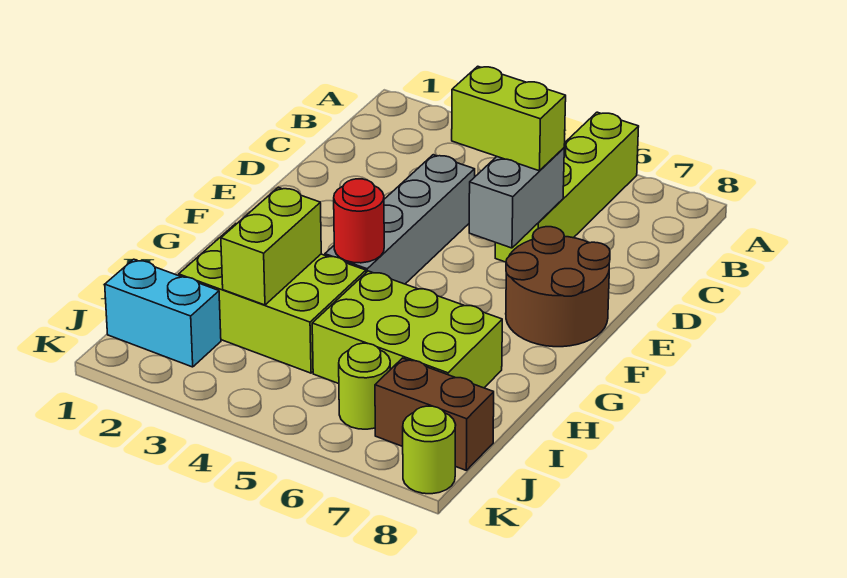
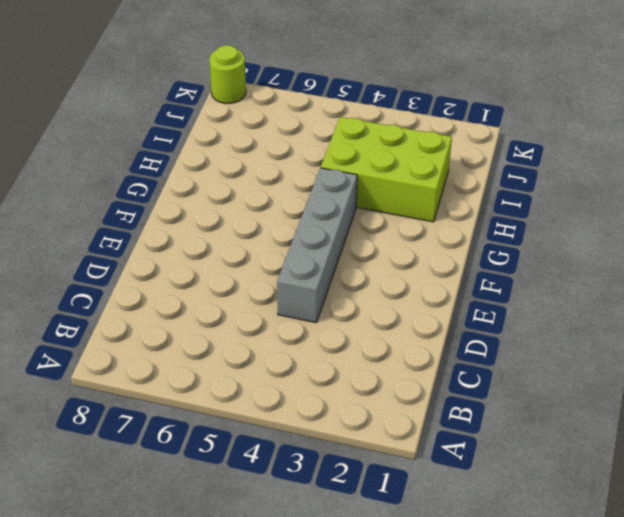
none -> lime 1x4 brick [495,112,639,262]
none -> brown 2x2 round brick [506,227,610,347]
none -> lime 2x3 brick [312,271,502,388]

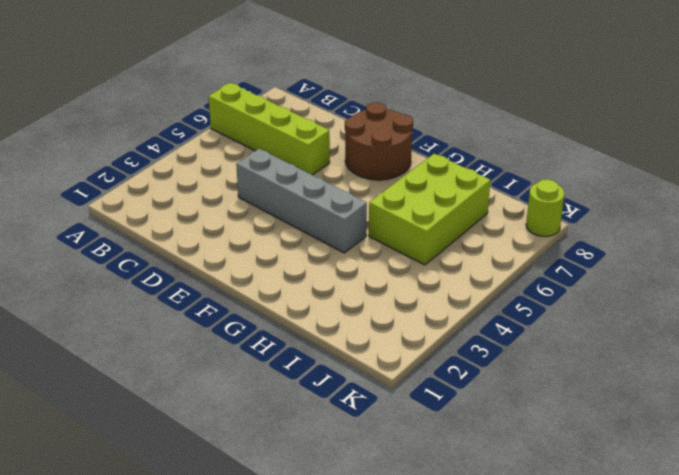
none -> lime 2x3 brick [179,224,366,373]
none -> cyan 1x2 brick [105,259,221,367]
none -> lime 1x1 round brick [339,343,390,429]

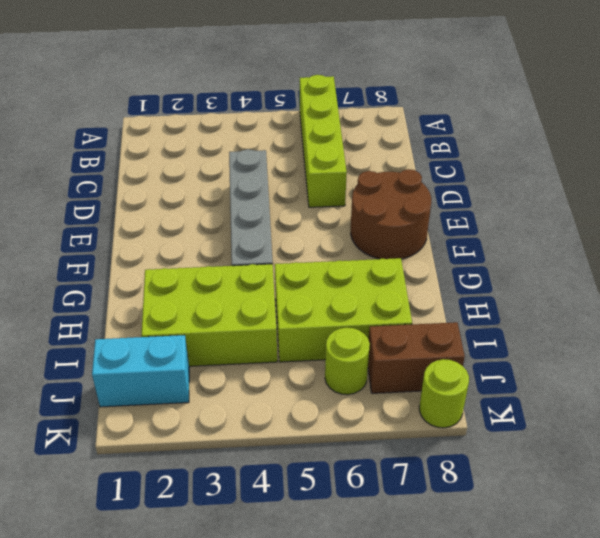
none -> grey 1x2 brick [469,148,564,248]
none -> red 1x1 round brick [334,179,384,263]
none -> lime 1x2 brick [221,187,321,305]

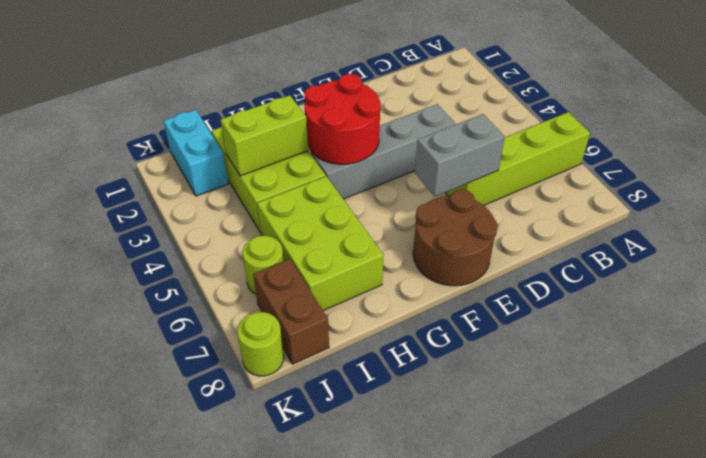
red 2x2 round brick [304,74,381,164] -> red 1x1 round brick [334,179,384,263]
none -> lime 1x2 brick [452,66,566,171]

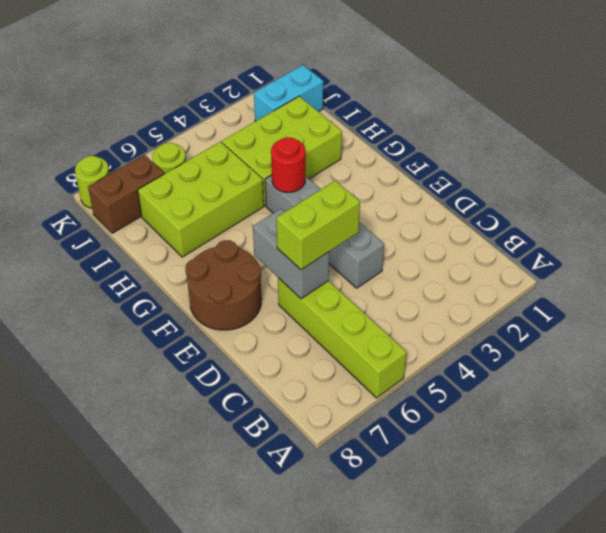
none -> lime 1x2 brick [221,187,321,305]

